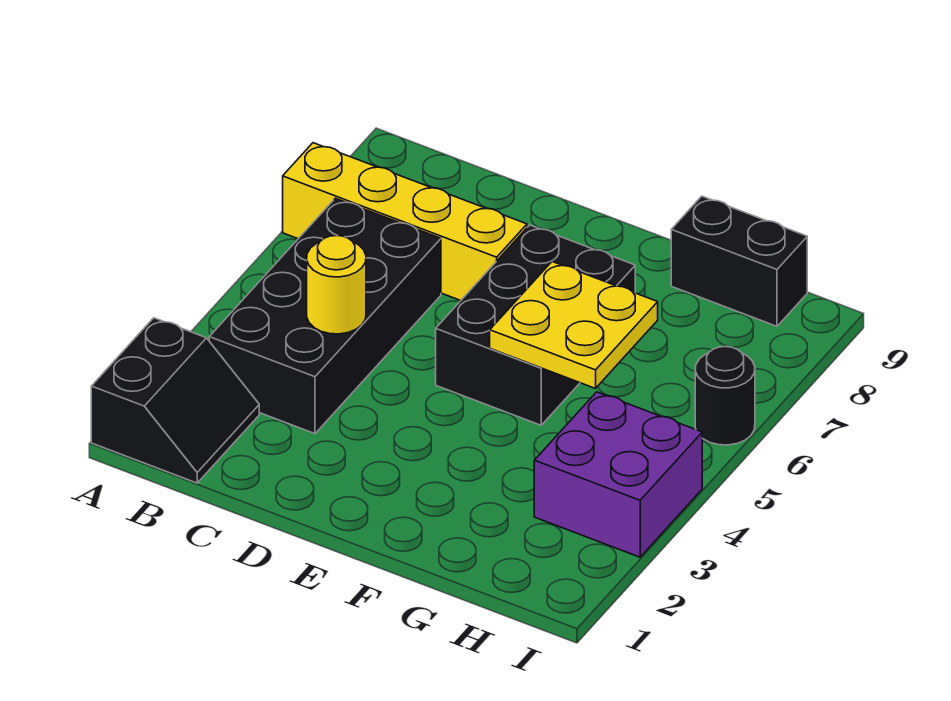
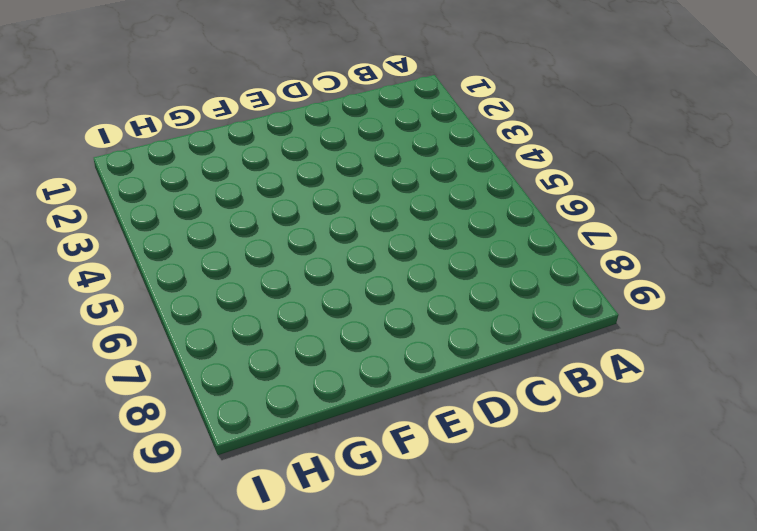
none -> black 2x2 slope [91,318,259,483]
none -> yellow 1x4 brick [283,143,527,301]

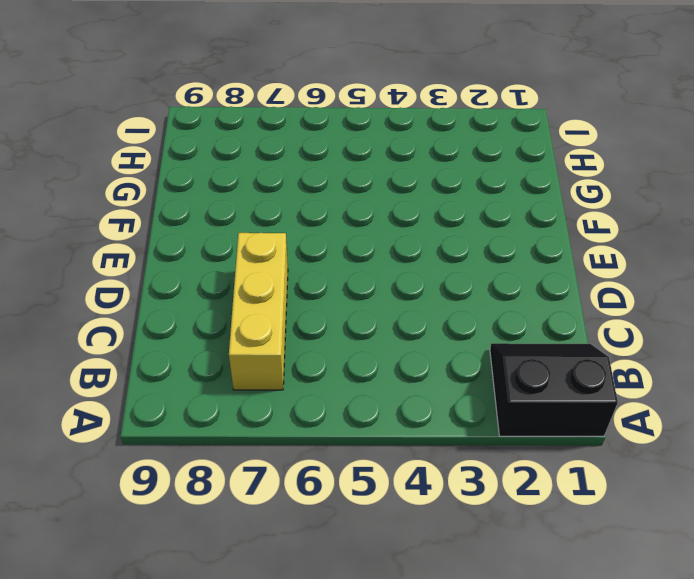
yellow 1x3 brick [229,233,288,390] -> yellow 1x4 brick [283,143,527,301]
none -> black 2x4 brick [209,198,441,434]
none -> black 2x3 brick [436,225,635,425]

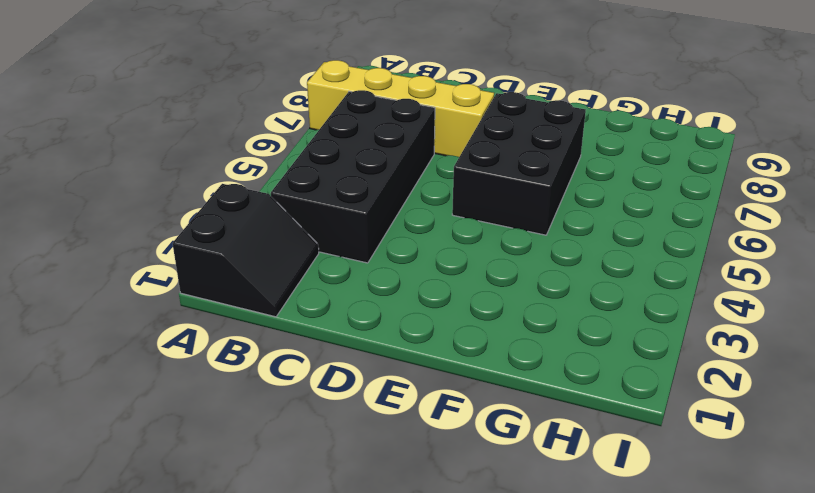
none -> black 1x2 brick [671,196,807,326]
none -> purple 2x2 brick [534,392,702,557]

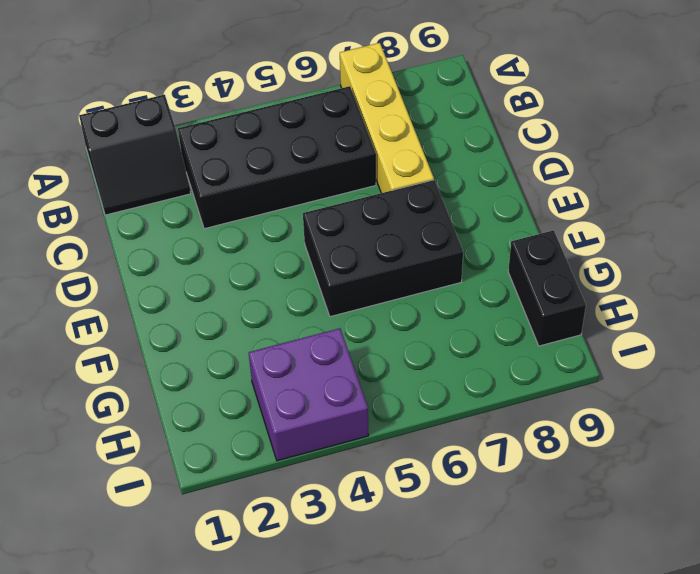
none -> black 1x1 round brick [695,347,755,445]
none -> yellow 1x1 round brick [307,235,366,334]

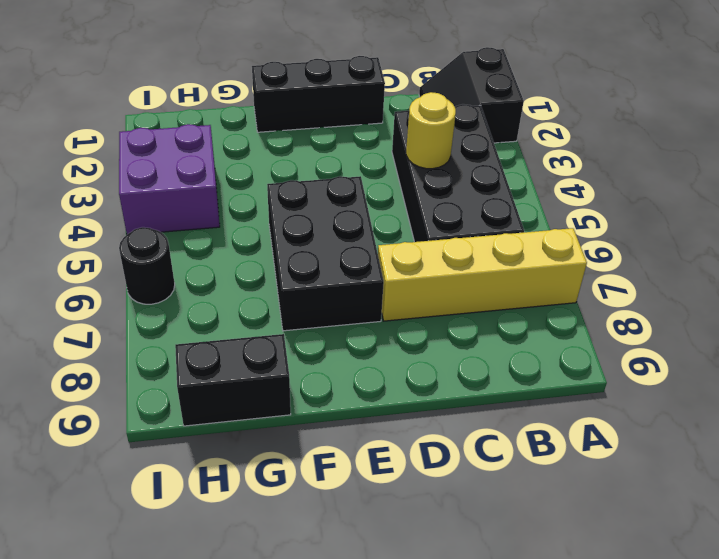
black 1x3 brick [252,56,385,132] -> none
none -> yellow 2x2 plate [490,262,658,388]

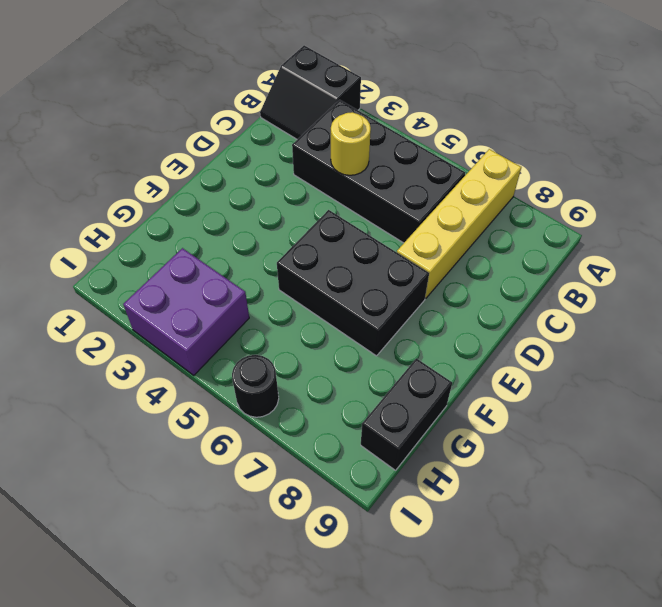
none -> yellow 2x2 plate [490,262,658,388]

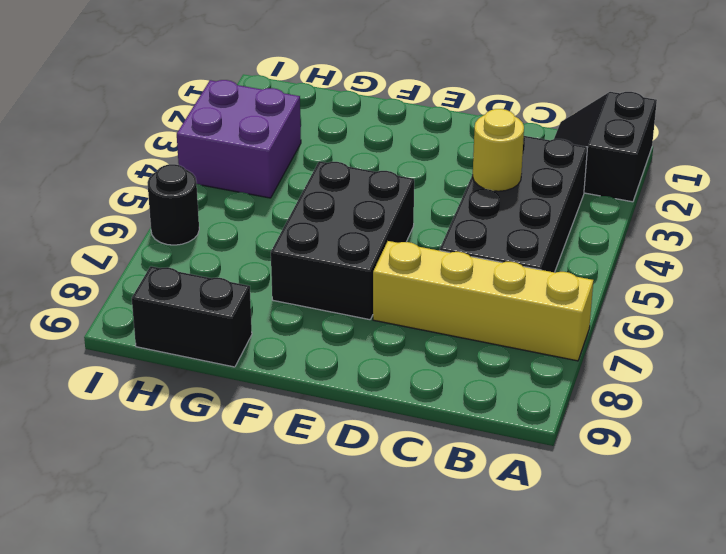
none -> yellow 2x2 plate [490,262,658,388]

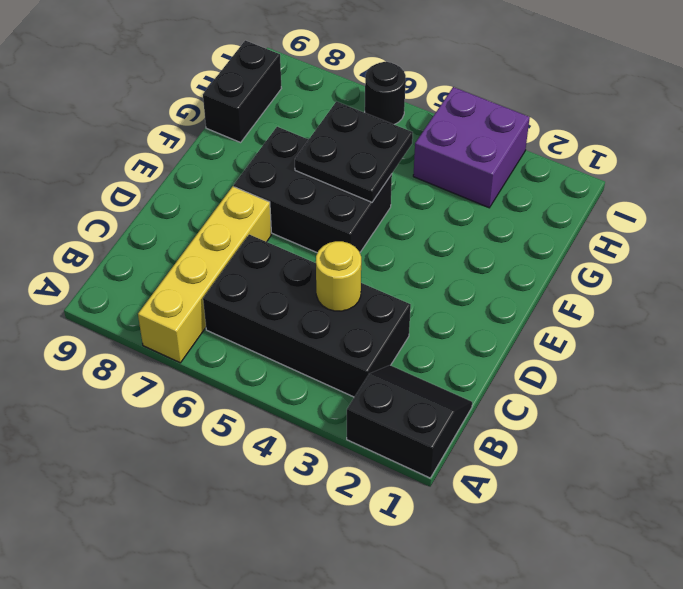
black 2x2 plate [295,101,413,202] -> yellow 2x2 plate [490,262,658,388]

